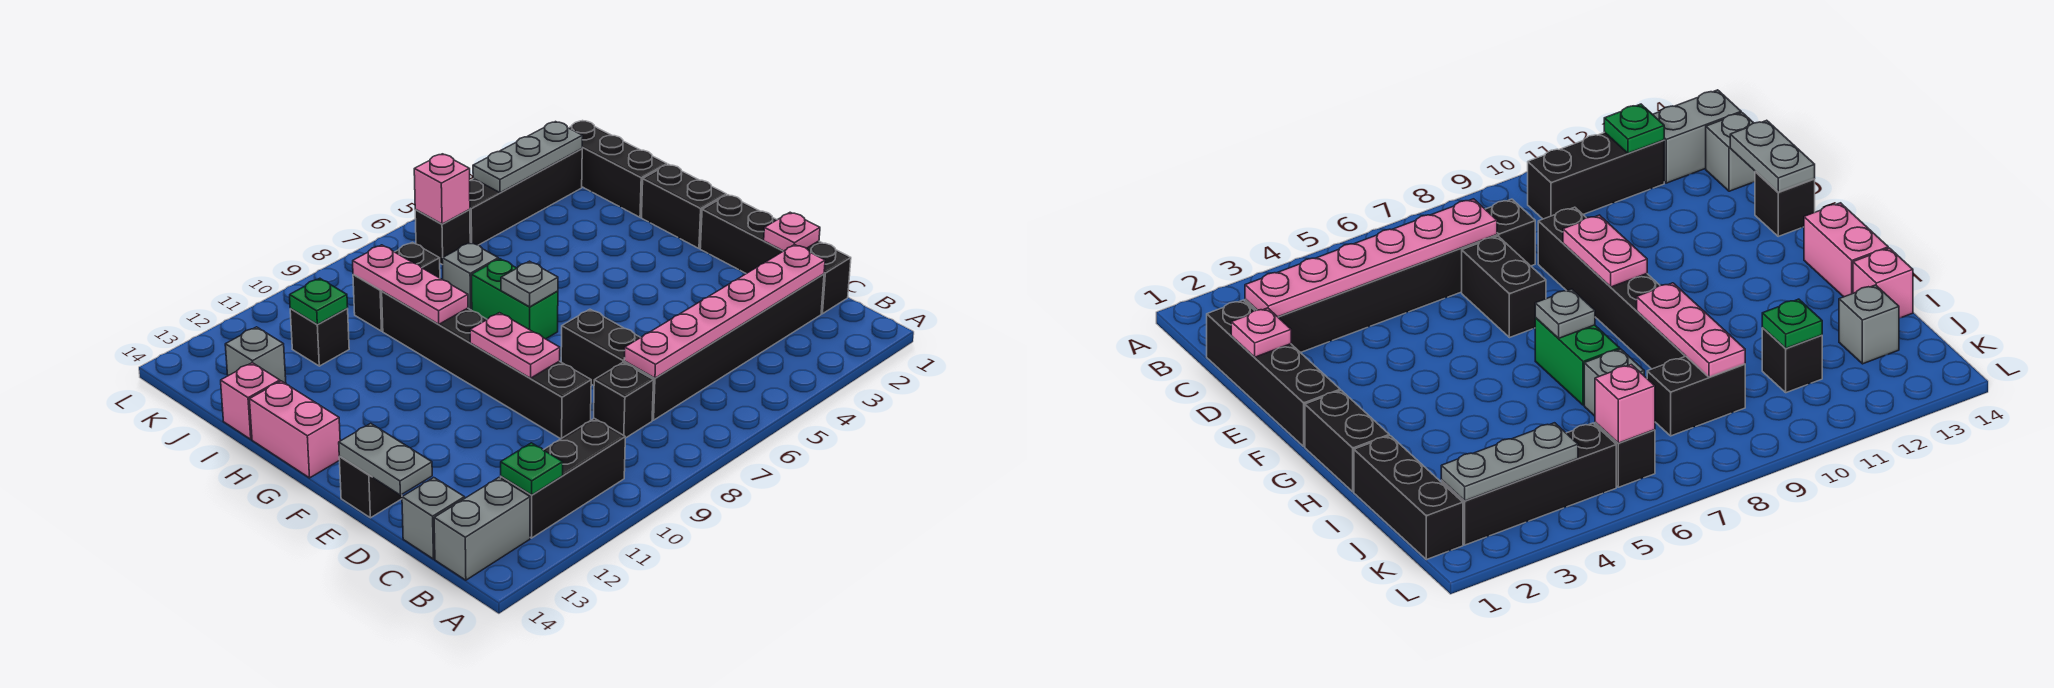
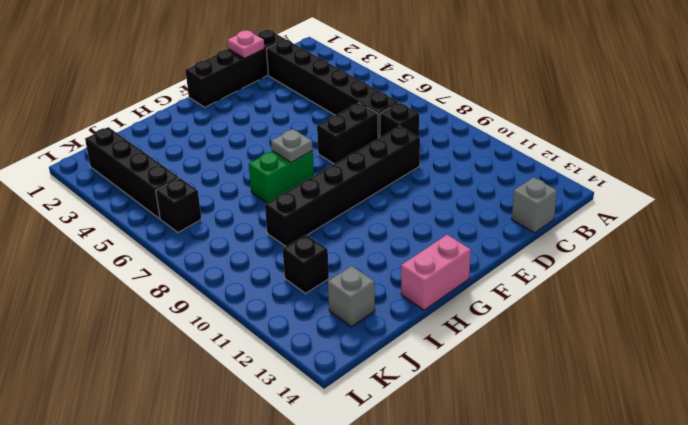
none -> black 1x3 brick [501,418,625,538]
none -> grey 1x2 brick [434,478,530,580]
none -> black 1x1 brick [339,457,402,518]
none -> black 1x2 brick [642,164,726,248]

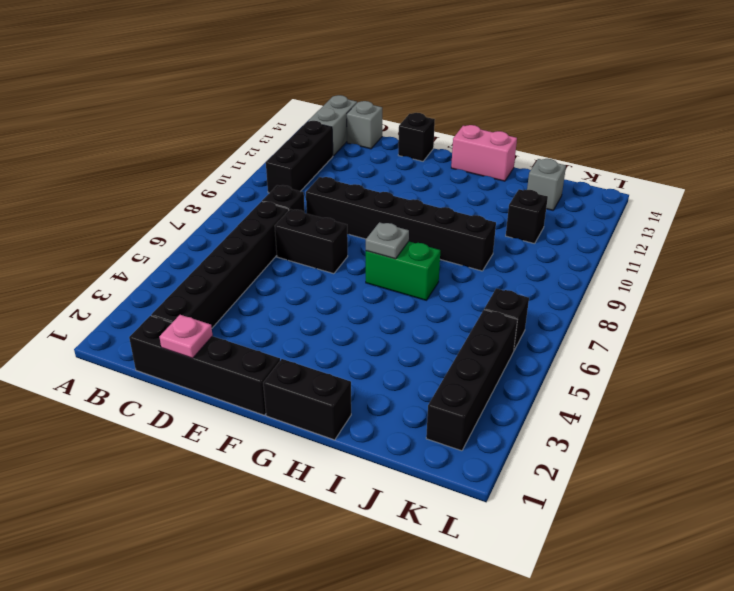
none -> black 1x3 brick [569,121,667,217]
none -> grey 1x1 brick [442,242,498,310]
none -> pink 1x1 brick [221,363,280,439]
none -> black 1x2 brick [353,242,440,331]

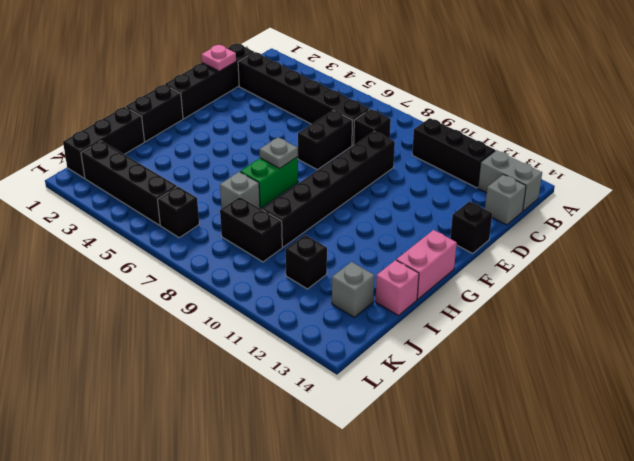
none -> green 1x1 plate [501,443,563,495]
none -> pink 1x6 plate [624,245,825,378]
none -> grey 1x2 plate [339,423,432,495]
none -> pink 1x2 plate [470,313,560,378]

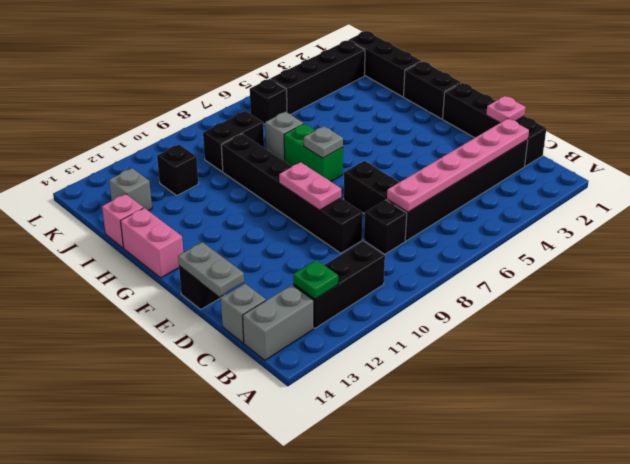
none -> pink 1x3 plate [353,245,468,324]
none -> green 1x1 plate [290,278,348,324]
none -> grey 1x3 plate [473,122,583,193]
none -> pink 1x1 brick [414,154,470,224]

